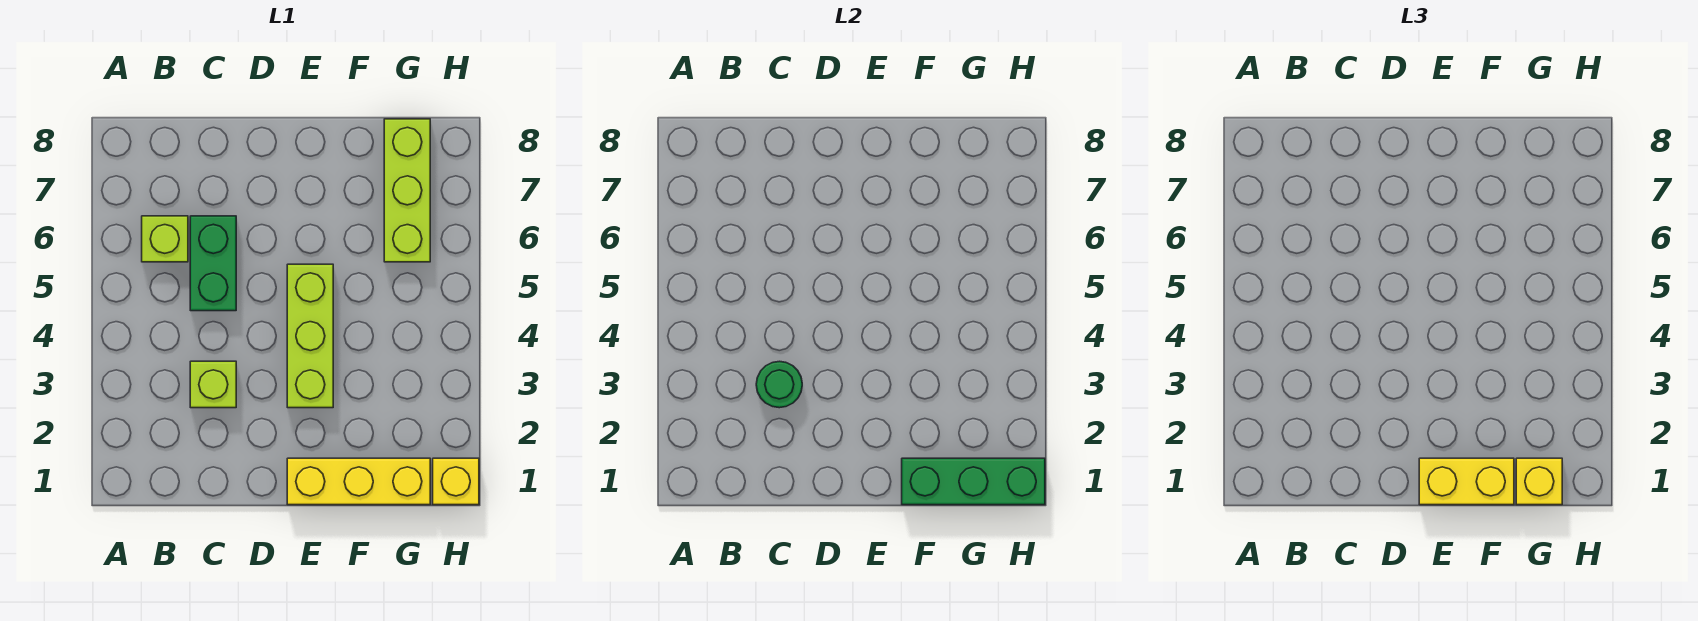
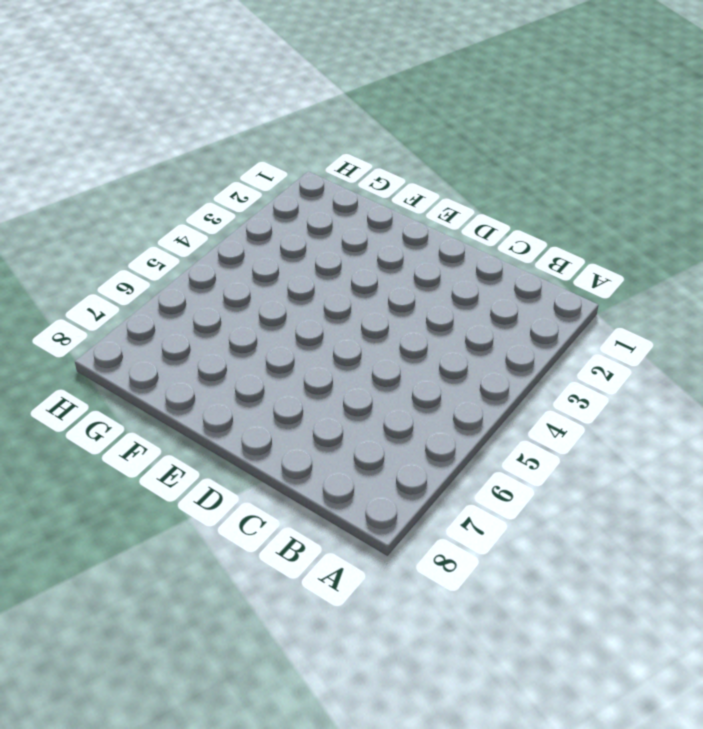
none -> lime 1x1 brick [142,216,188,262]
none -> lime 1x1 brick [190,361,236,408]

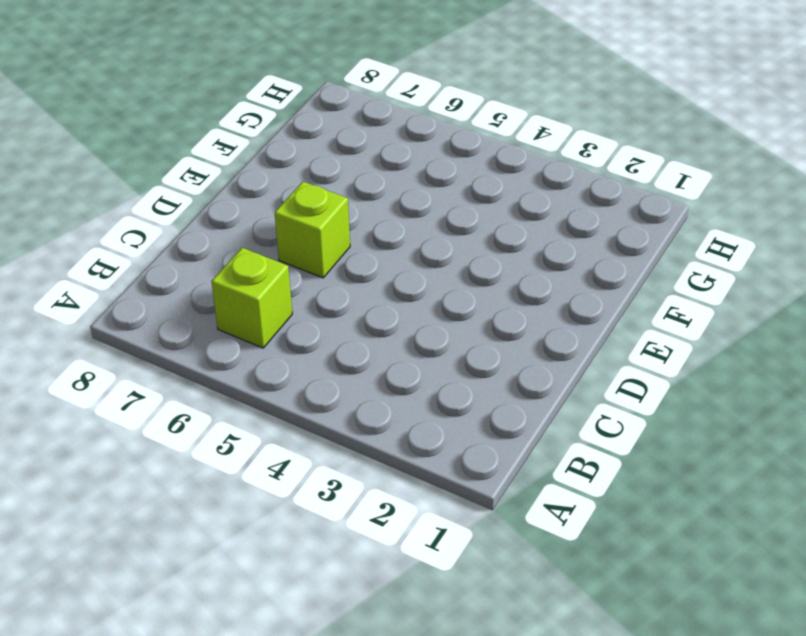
lime 1x1 brick [275,182,350,278] -> lime 1x1 brick moved to [190,361,236,408]
none -> green 1x2 brick [190,216,236,311]
none -> yellow 1x3 brick [287,458,430,505]

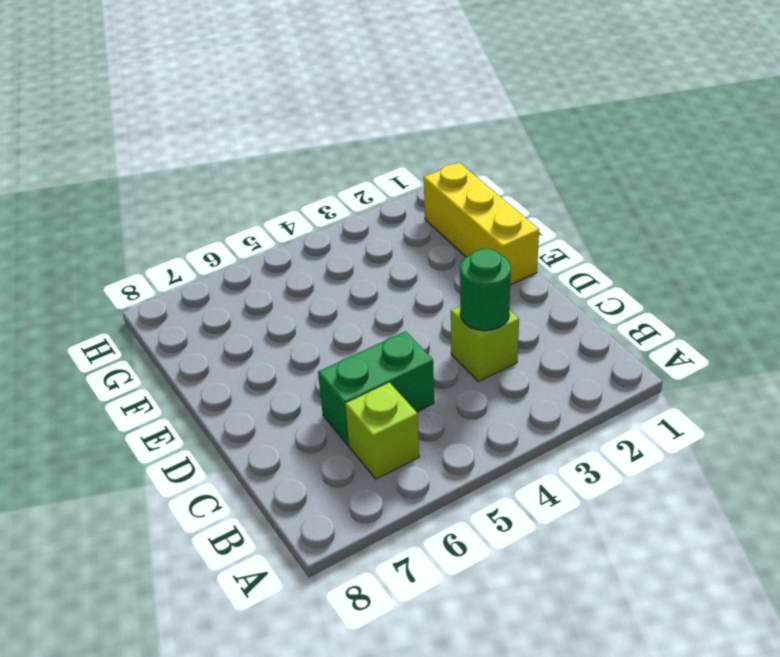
none -> lime 1x3 brick [287,264,333,408]
none -> lime 1x3 brick [384,119,430,262]

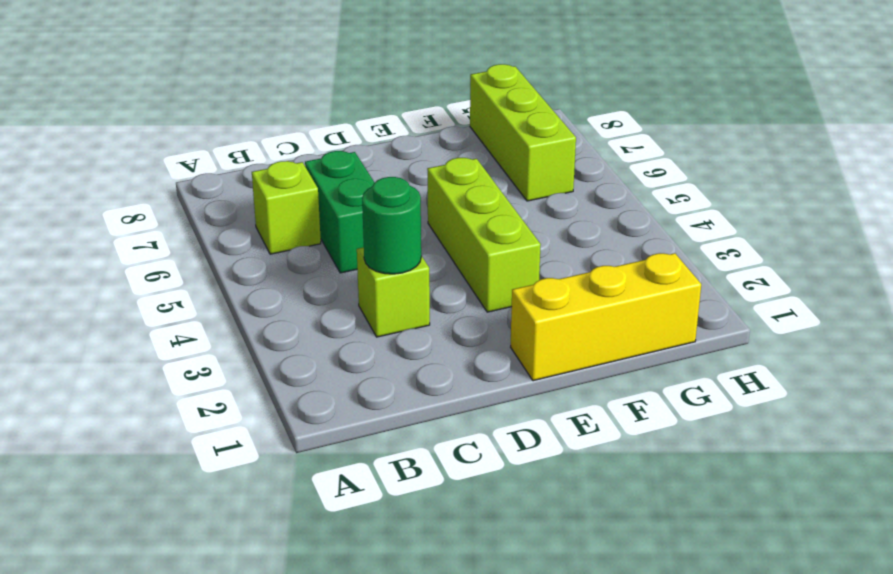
none -> yellow 1x1 brick [433,458,479,505]
none -> green 1x3 brick [902,458,1045,505]

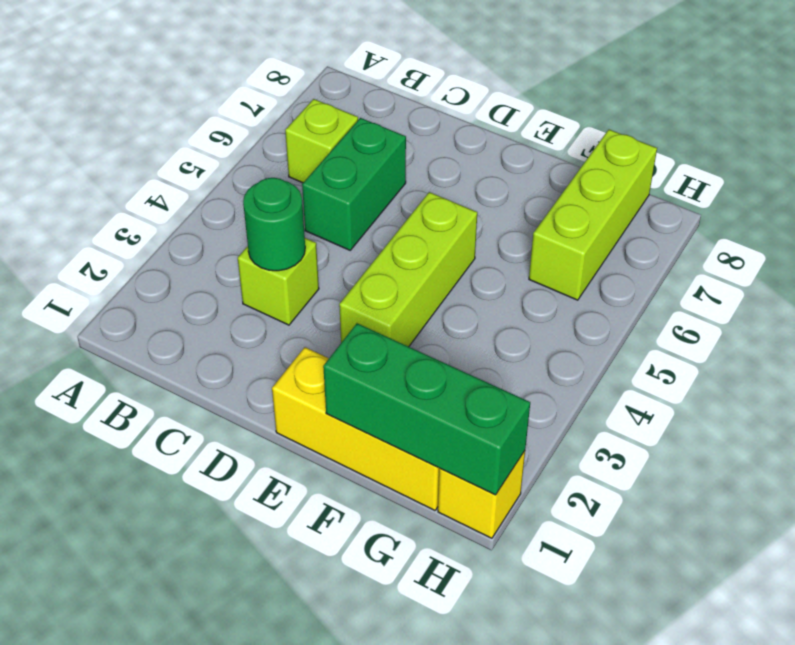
none -> yellow 1x2 brick [1419,458,1514,505]
none -> yellow 1x1 brick [1516,458,1562,505]

